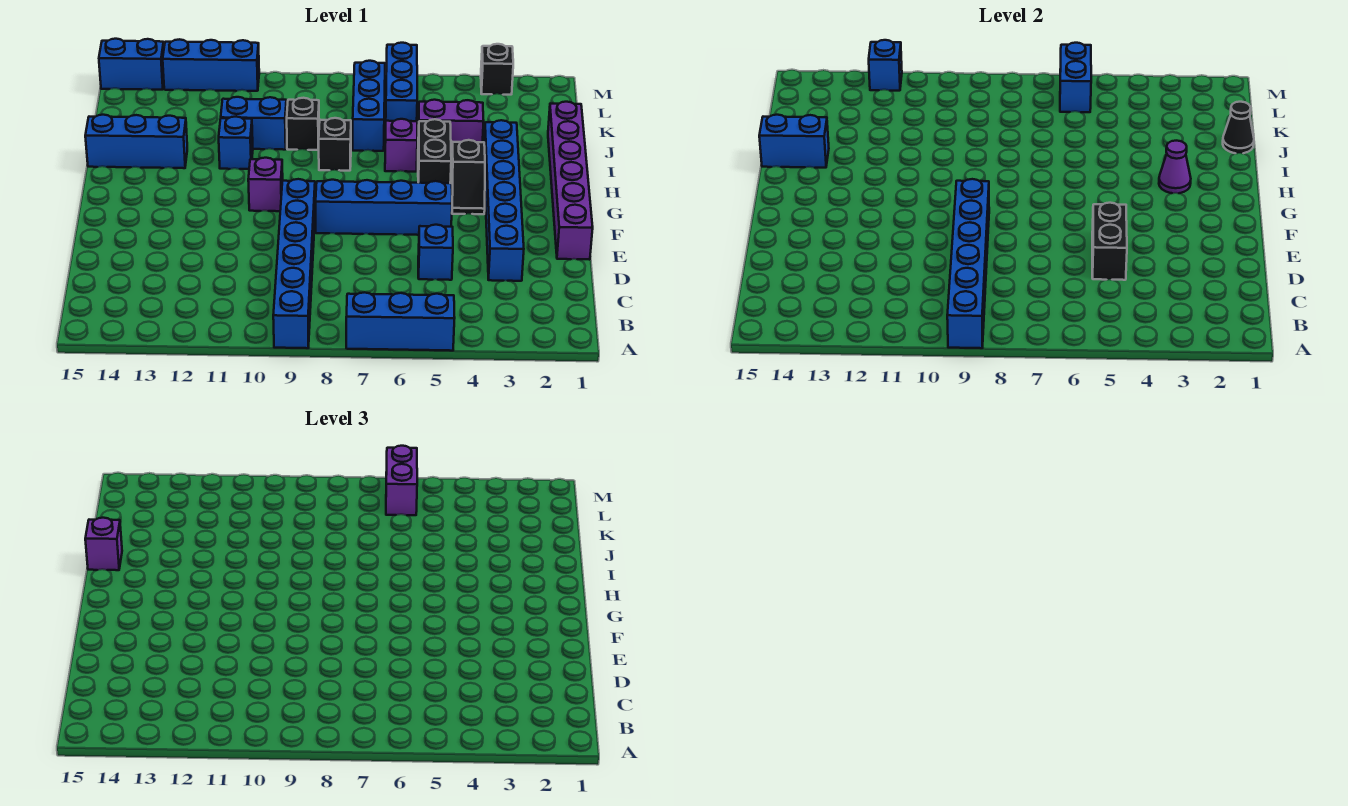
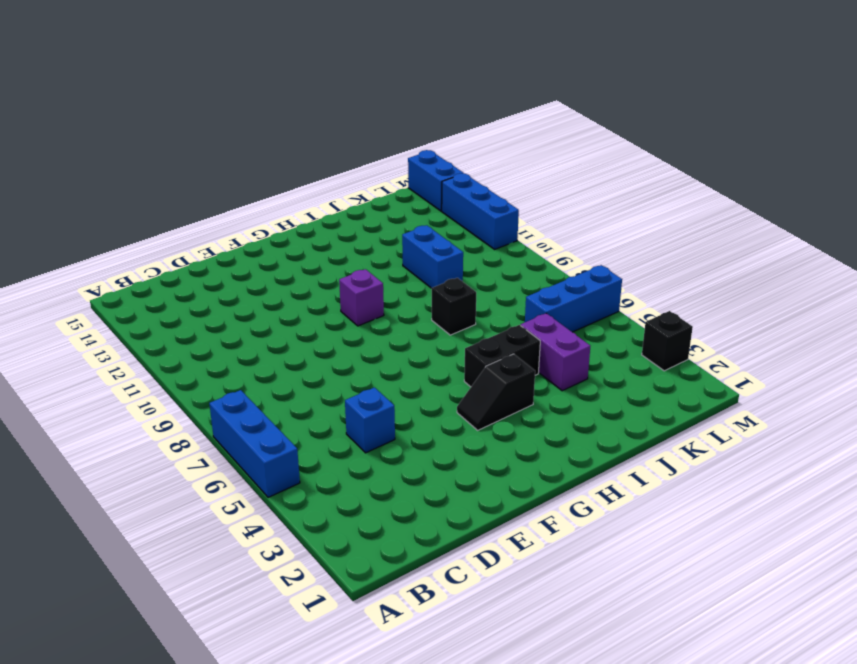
none -> blue 1x6 brick [273,179,315,348]
none -> blue 1x6 brick [484,120,524,281]
none -> purple 1x6 brick [548,102,593,260]
none -> blue 1x4 brick [316,180,452,235]

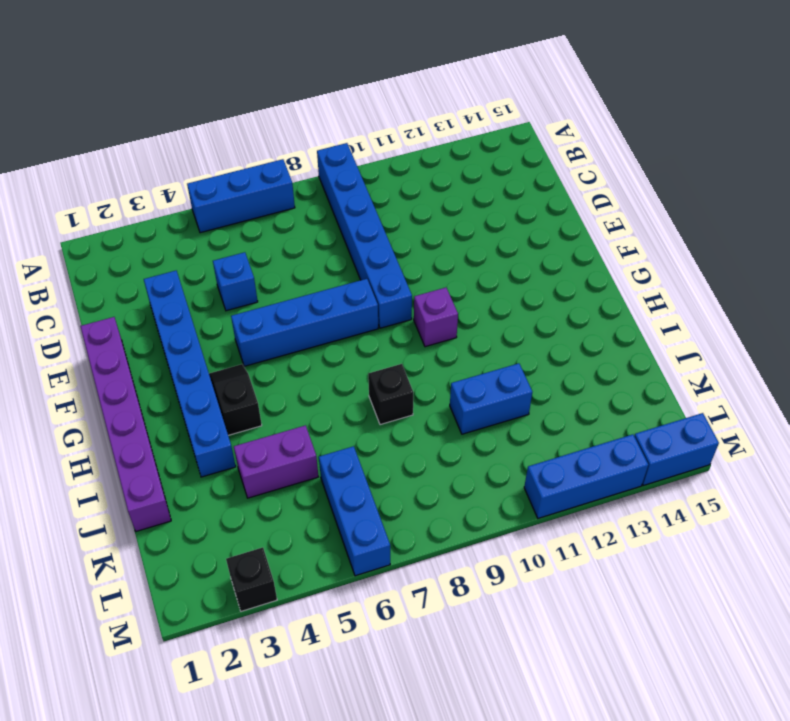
none -> black 1x2 brick [418,119,451,183]
none -> purple 1x1 brick [385,119,417,172]
none -> blue 1x1 brick [219,117,253,169]
none -> blue 1x3 brick [85,115,187,168]

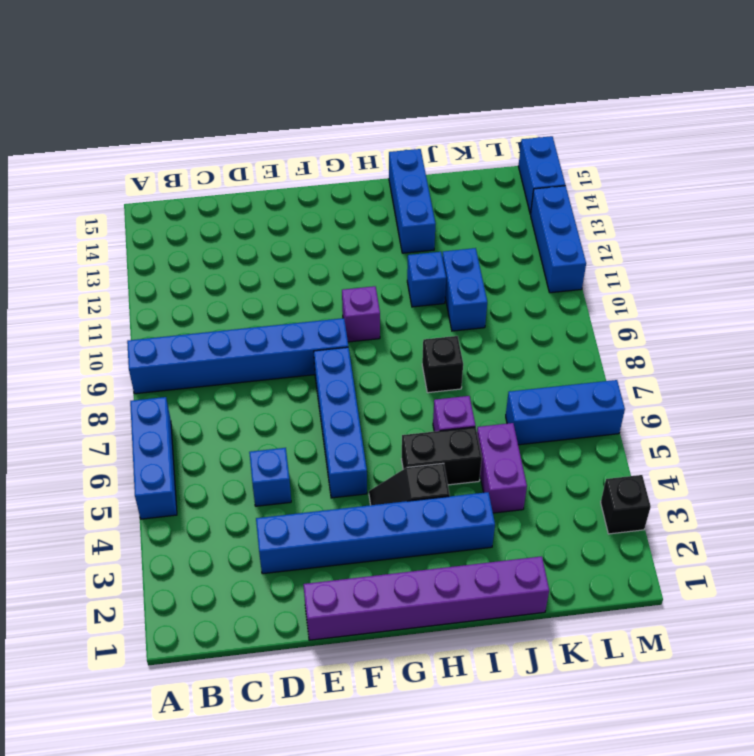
none -> blue 1x3 brick [353,61,385,151]
none -> black 1x1 brick [287,98,319,150]
none -> blue 1x6 brick [947,179,989,348]
none -> black 1x2 brick [1092,203,1127,280]

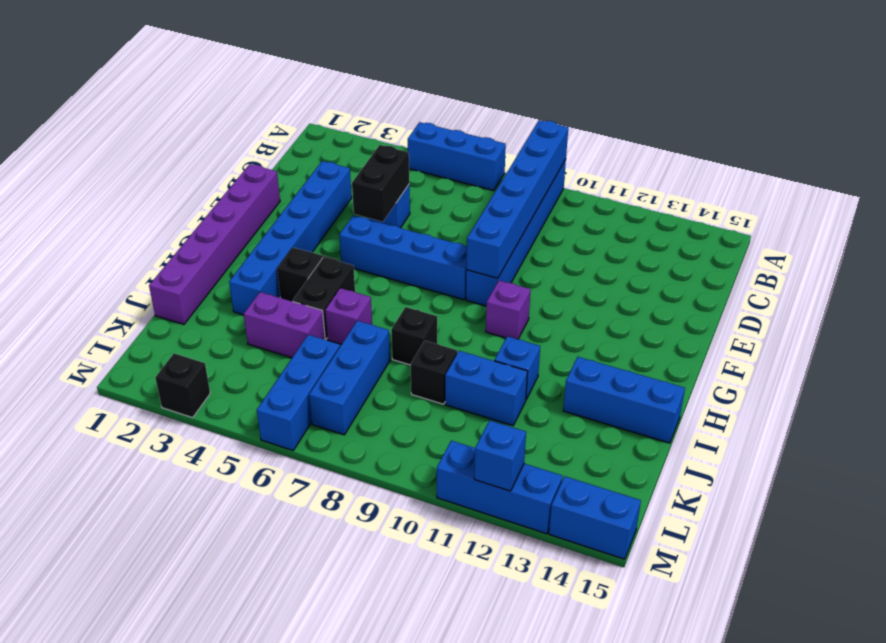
none -> purple 1x1 cone [1159,141,1191,193]
none -> blue 1x2 brick [759,115,829,168]
none -> black 1x1 cone [1223,102,1254,153]
none -> blue 1x2 brick [1060,43,1091,112]

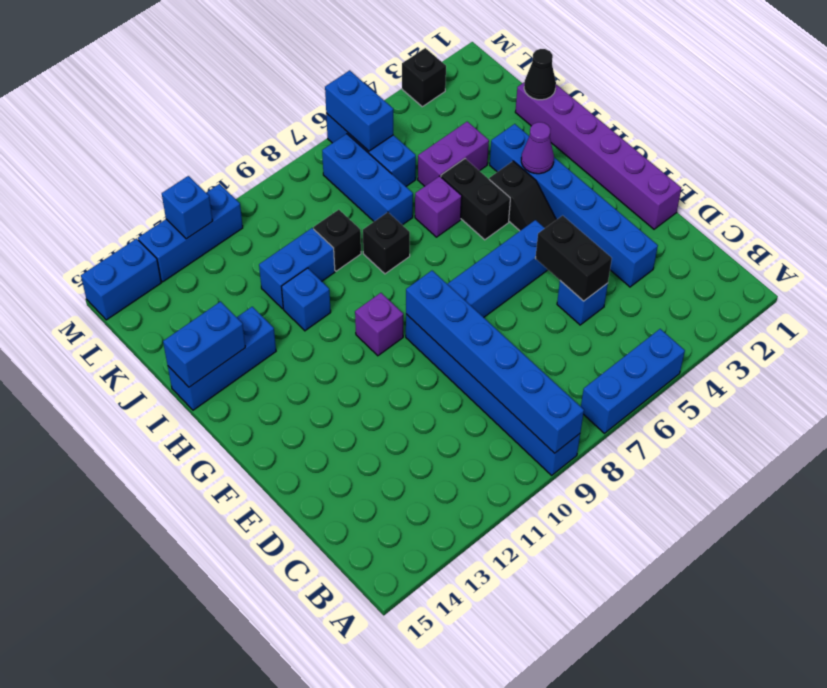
none -> purple 1x1 brick [85,518,122,570]
none -> purple 1x2 brick [386,446,417,515]

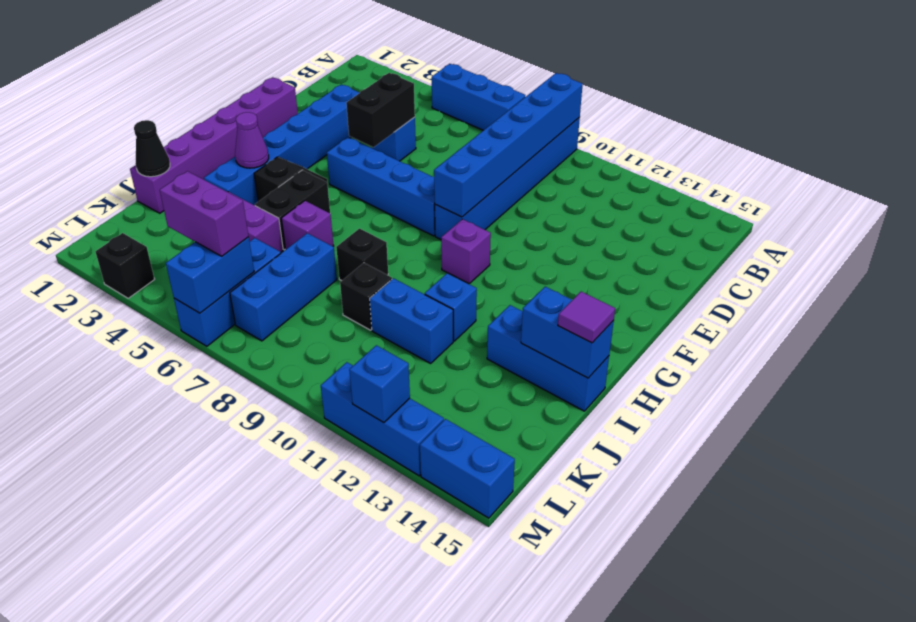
purple 1x1 tile [558,292,615,343] -> purple 1x1 brick [85,518,122,570]
purple 1x2 brick [160,171,249,256] -> purple 1x2 brick turned to [386,446,417,515]

